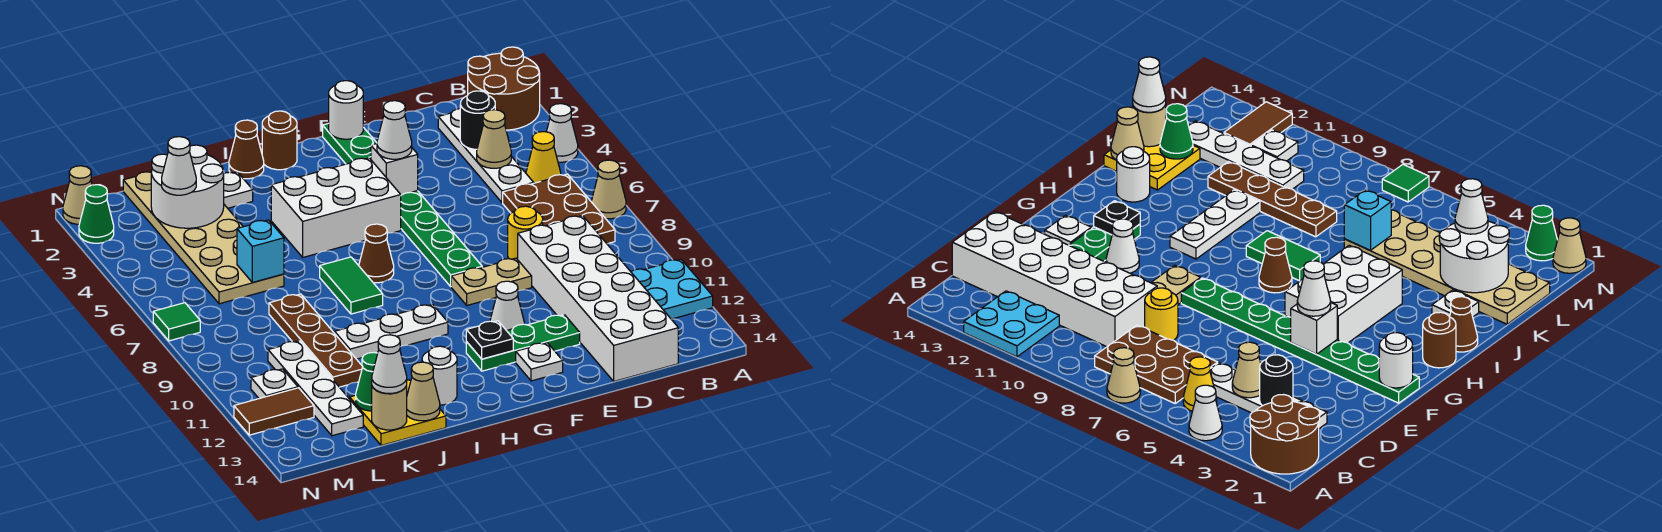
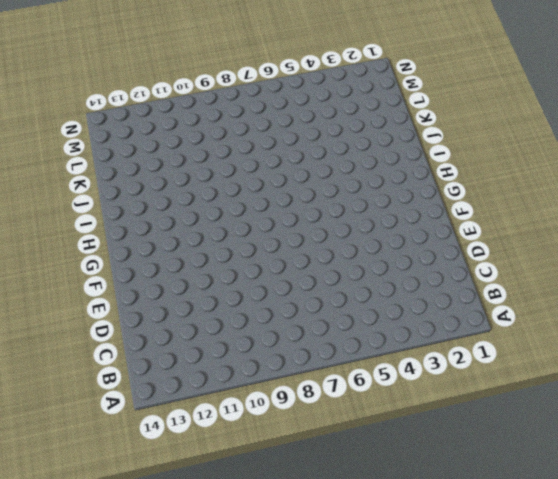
none -> brown 2x2 round brick [468,47,540,130]
none -> white 1x1 cone [546,104,578,162]
none -> tan 1x1 cone [591,160,626,219]
none -> cyan 2x2 plate [631,259,713,319]

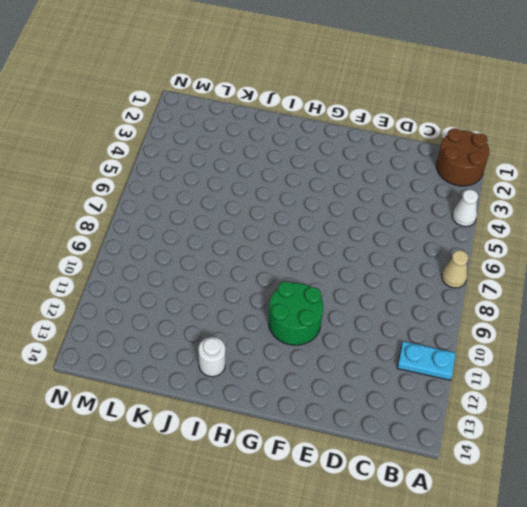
cyan 1x2 plate [397,341,456,380] -> cyan 2x2 plate [631,259,713,319]
green 2x2 round brick [269,282,323,345] -> white 1x1 cone [490,281,524,331]
none -> yellow 1x1 cone [526,132,561,183]
none -> brown 2x3 plate [503,174,615,244]
none -> white 1x4 plate [438,109,534,203]
none -> white 2x6 brick [518,216,678,381]

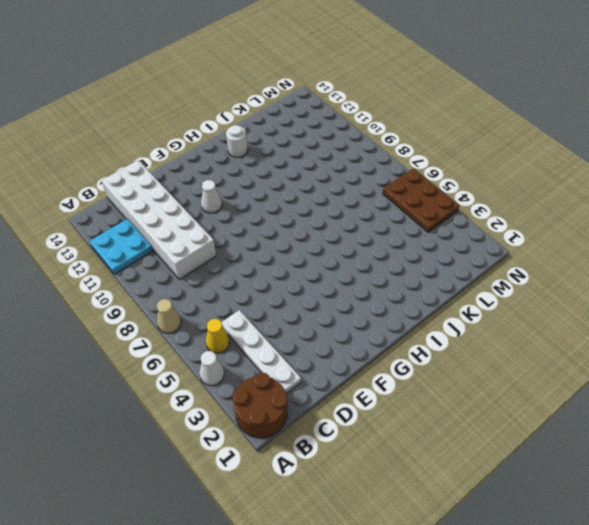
brown 2x3 plate [383,168,460,232] -> brown 2x3 plate moved to [503,174,615,244]
none -> yellow 1x1 round brick [508,206,543,260]
none -> tan 1x2 plate [451,258,532,305]
none -> green 1x3 plate [466,315,580,371]
none -> green 1x8 plate [323,123,482,286]

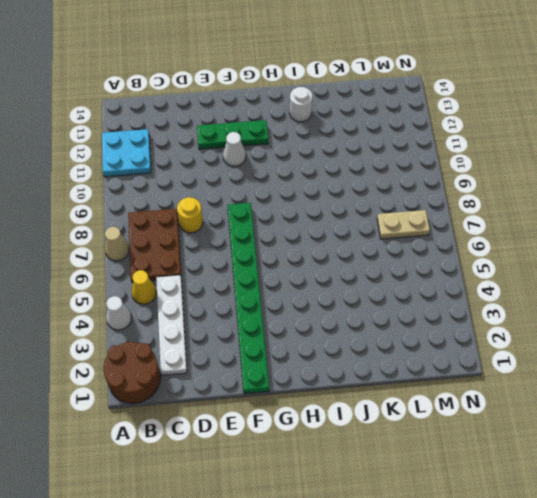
tan 1x2 plate [377,210,430,239] -> tan 1x2 plate moved to [451,258,532,305]
none -> white 2x6 brick [518,216,678,381]
none -> white 1x1 plate [516,343,563,381]
none -> white 2x3 brick [271,158,401,257]
none -> brown 1x1 round brick [262,111,297,170]

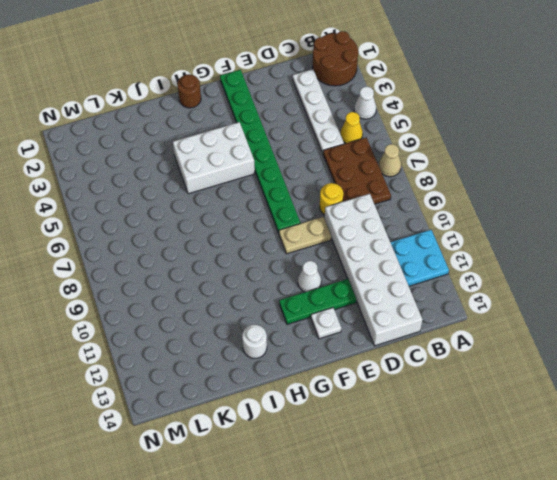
none -> brown 1x1 cone [359,224,394,283]
none -> white 1x3 plate [335,304,448,359]
none -> brown 1x1 cone [229,120,264,179]
none -> green 1x2 tile [320,257,383,314]

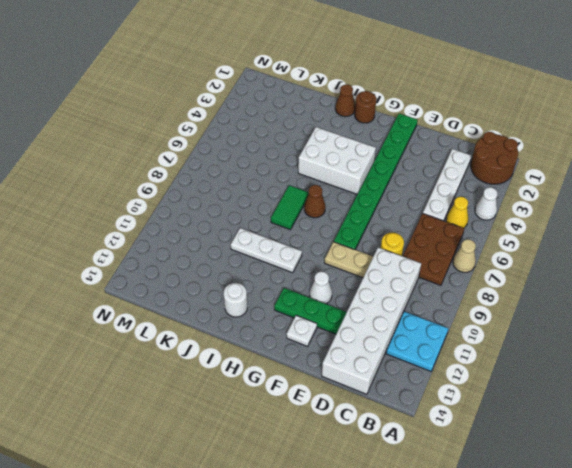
none -> white 1x1 plate [224,172,253,208]
none -> yellow 2x2 plate [350,380,446,445]
none -> tan 2x6 plate [123,172,284,304]
none -> brown 1x4 plate [269,294,363,387]

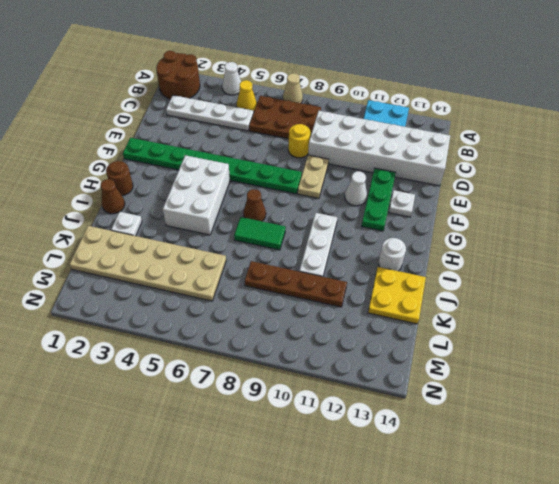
none -> white 1x4 plate [268,341,363,436]
none -> white 1x1 plate [251,369,298,399]
none -> brown 1x2 tile [234,388,314,435]
none -> tan 1x1 cone [63,166,92,224]

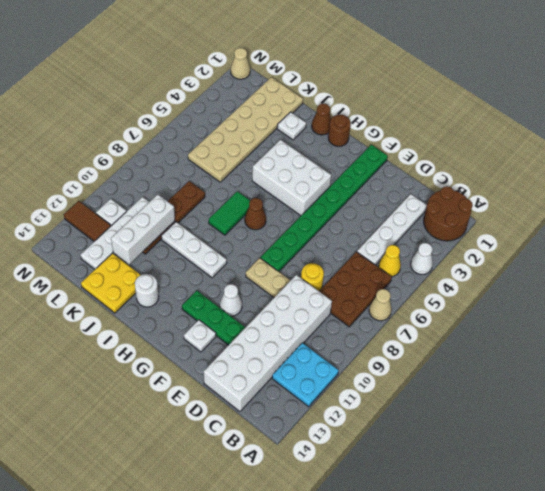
white 1x3 brick [111,195,175,264] -> none
none -> green 1x1 cone [79,185,114,243]
none -> green 1x1 tile [153,303,200,341]
none -> black 1x1 round brick [460,91,495,149]
none -> tan 1x1 cone [477,110,511,168]

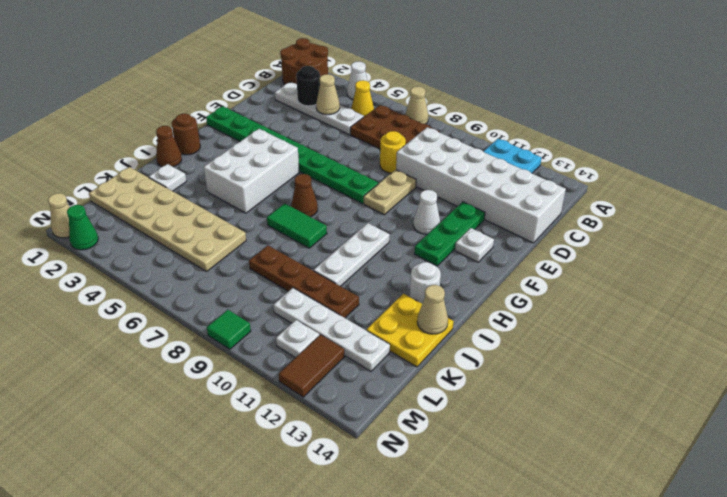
green 1x1 tile [207,310,251,349] -> green 1x1 tile moved to [153,303,200,341]
none -> white 1x1 round brick [329,81,363,139]
none -> white 1x1 brick [371,144,418,195]
none -> black 1x1 plate [466,321,513,359]
none -> white 2x2 round brick [151,145,224,228]

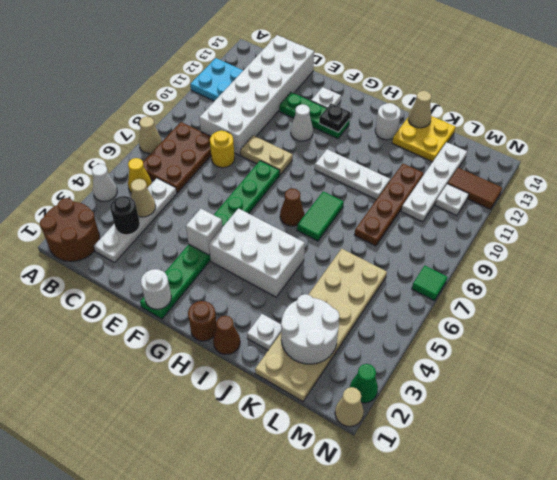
none -> cyan 1x1 brick [237,220,284,282]
none -> green 1x1 cone [356,352,378,411]
none -> tan 1x1 round brick [372,386,407,430]
none -> white 1x1 cone [377,101,412,159]

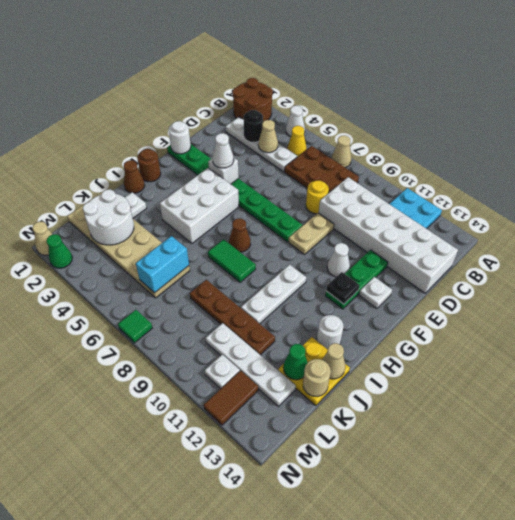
cyan 1x2 brick [136,236,189,293] -> cyan 1x1 brick [237,220,284,282]
none -> white 1x1 cone [372,335,407,394]
none -> white 1x1 cone [162,137,196,195]

